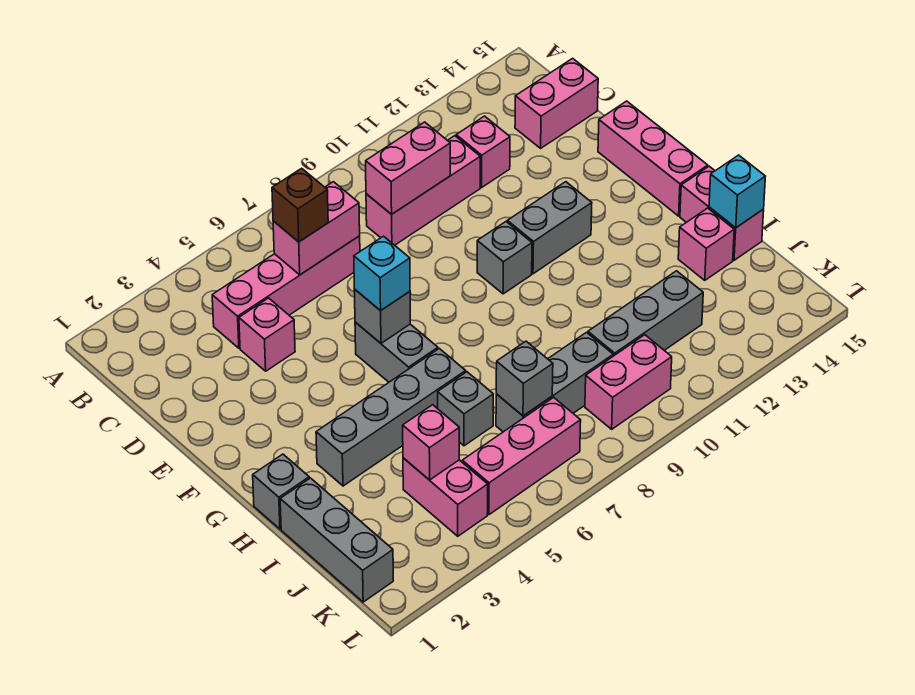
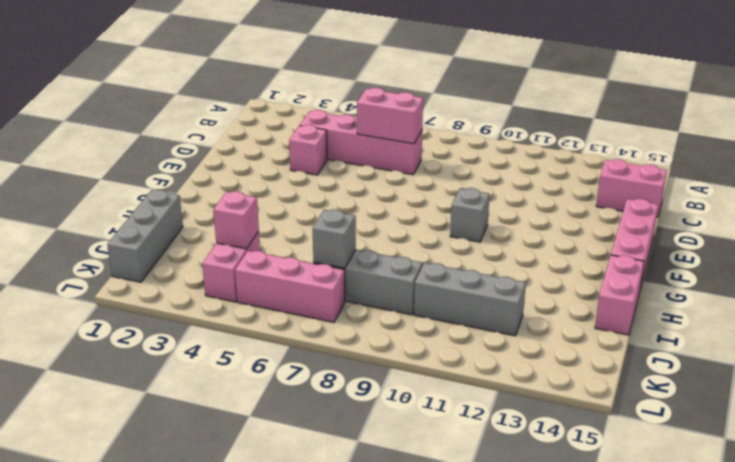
none -> pink 1x3 brick [366,136,480,245]
none -> pink 1x1 brick [456,116,510,187]
none -> grey 1x2 brick [355,322,438,382]

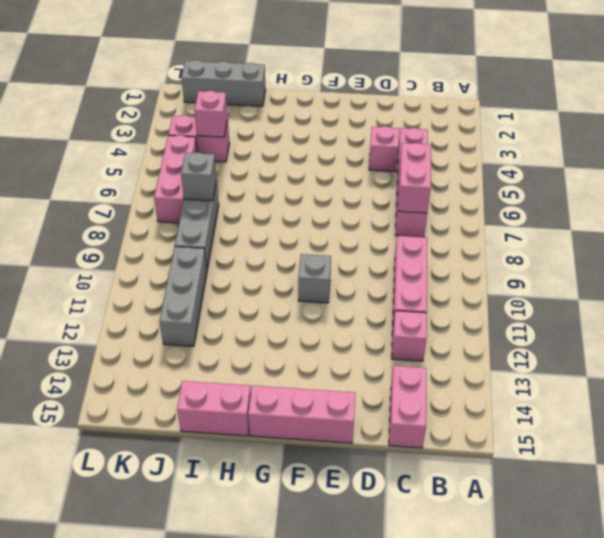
none -> grey 1x2 brick [355,322,438,382]
none -> grey 1x2 brick [507,182,592,274]
none -> grey 1x1 brick [253,454,309,529]

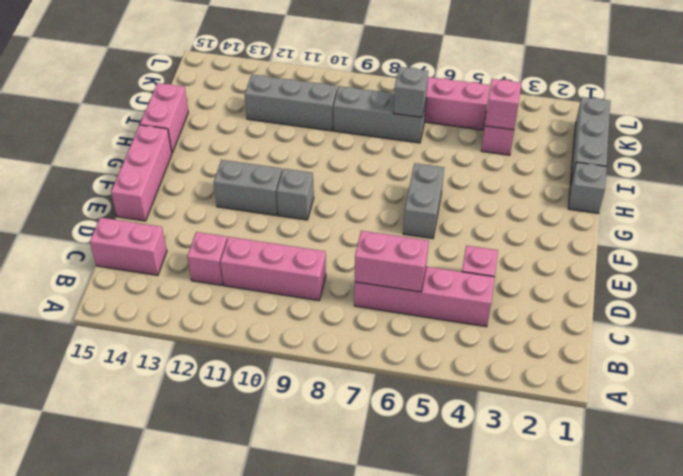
none -> grey 1x4 brick [316,349,466,486]
none -> grey 1x1 brick [438,372,493,446]
none -> pink 1x1 brick [678,208,734,280]

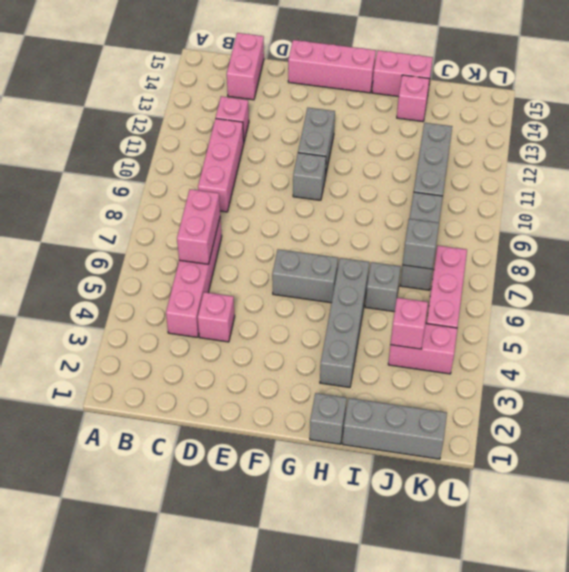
none -> pink 1x2 brick [585,335,672,429]
none -> pink 1x2 brick [366,122,450,214]
none -> grey 1x1 brick [354,289,410,343]

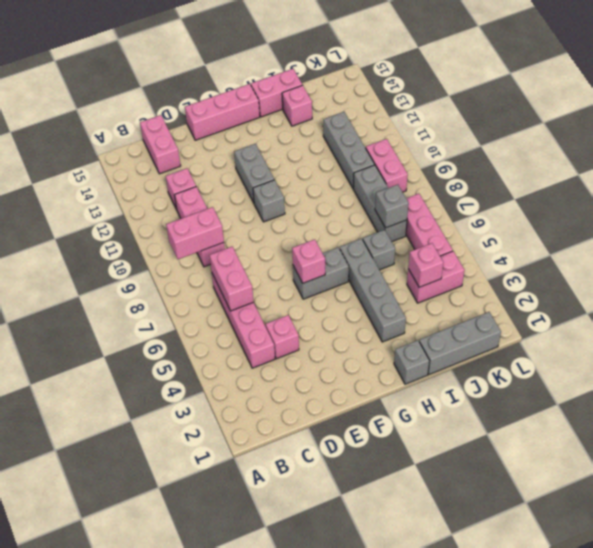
pink 1x2 brick [166,207,224,259] -> pink 1x2 brick turned to [366,122,450,214]
pink 1x1 brick [292,239,325,283] -> grey 1x1 brick [354,289,410,343]
none -> cyan 1x1 brick [709,155,765,228]
none -> brown 1x1 brick [272,168,328,242]
none -> cyan 1x1 brick [354,236,410,311]

